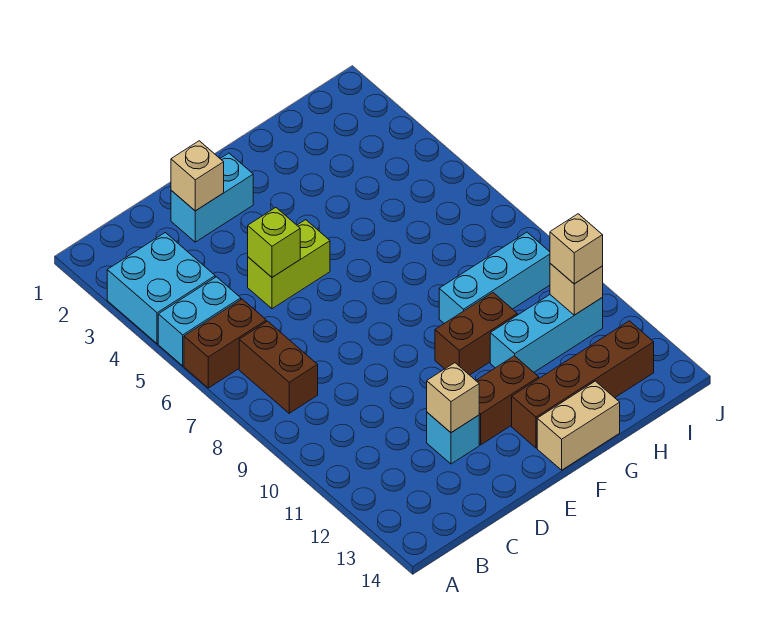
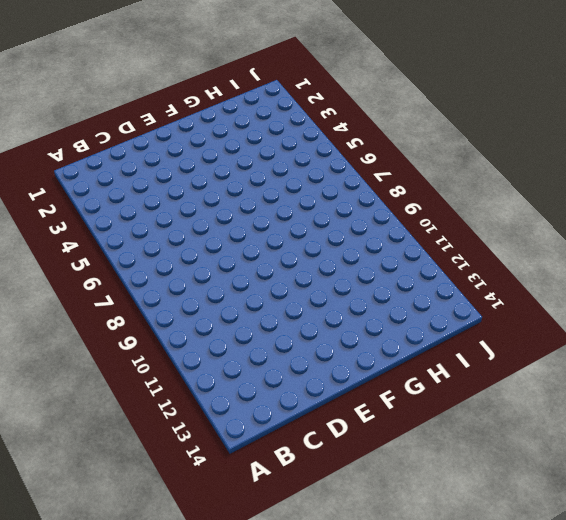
none -> cyan 2x2 brick [107,233,215,344]
none -> cyan 1x2 brick [158,277,241,366]
none -> brown 1x2 brick [184,299,266,388]

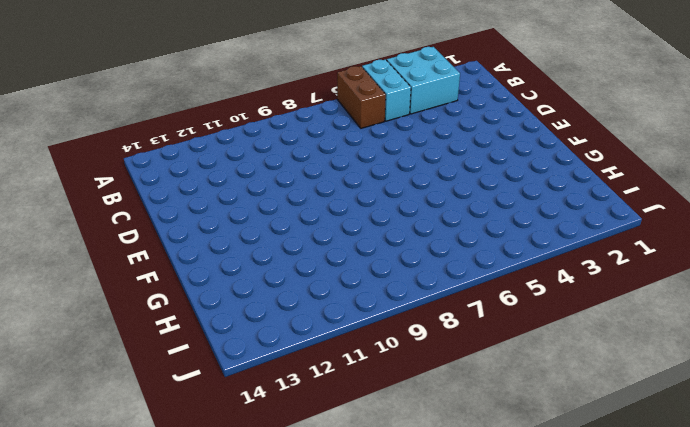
none -> brown 1x2 brick [239,321,318,413]
none -> cyan 1x2 brick [171,153,253,242]
none -> lime 1x2 brick [248,220,330,309]

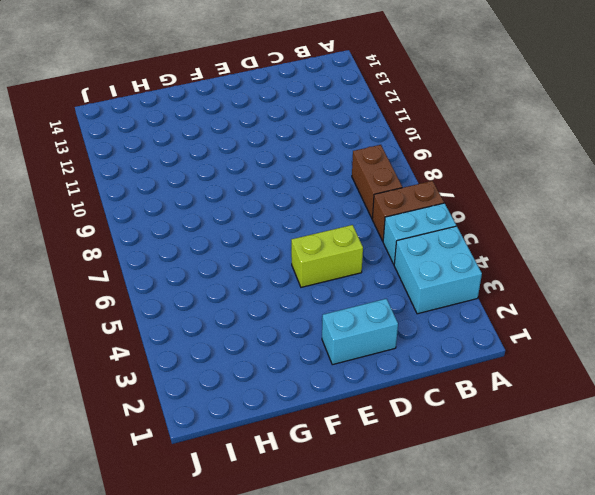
none -> cyan 1x1 brick [427,412,479,464]
none -> brown 1x2 brick [476,356,539,445]
none -> brown 1x2 brick [435,293,517,375]

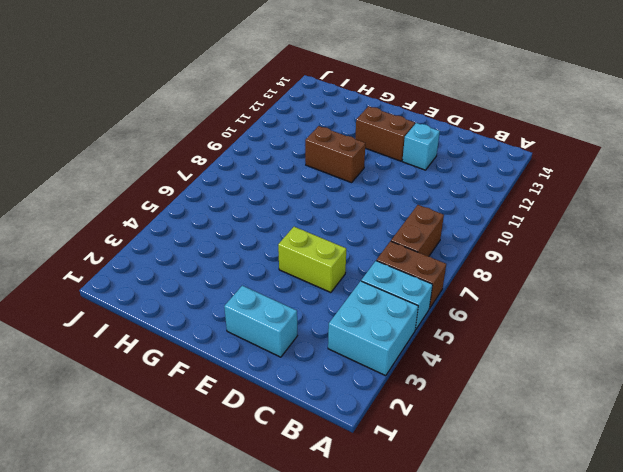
none -> brown 1x4 brick [512,321,654,448]
none -> tan 1x2 brick [537,381,620,470]
none -> cyan 1x3 brick [439,232,550,323]

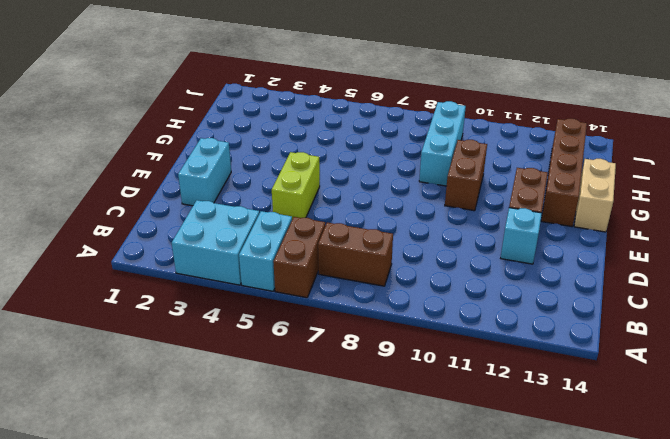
none -> cyan 1x3 brick [490,295,603,372]
none -> tan 1x1 brick [171,141,224,211]
none -> lime 1x1 brick [248,208,300,277]

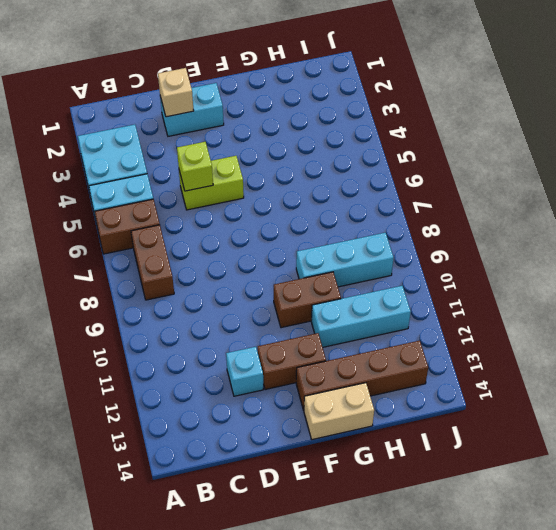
none -> tan 1x1 brick [427,363,479,433]
none -> tan 1x1 brick [550,263,603,315]
none -> tan 1x1 brick [550,214,603,284]

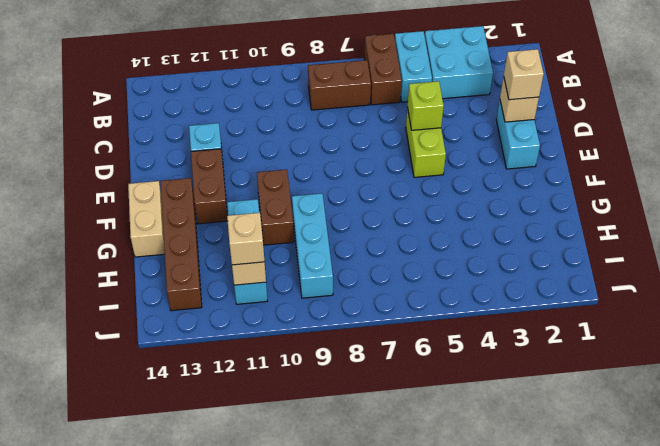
tan 1x1 brick [504,49,544,100] -> tan 1x1 brick moved to [427,363,479,433]

